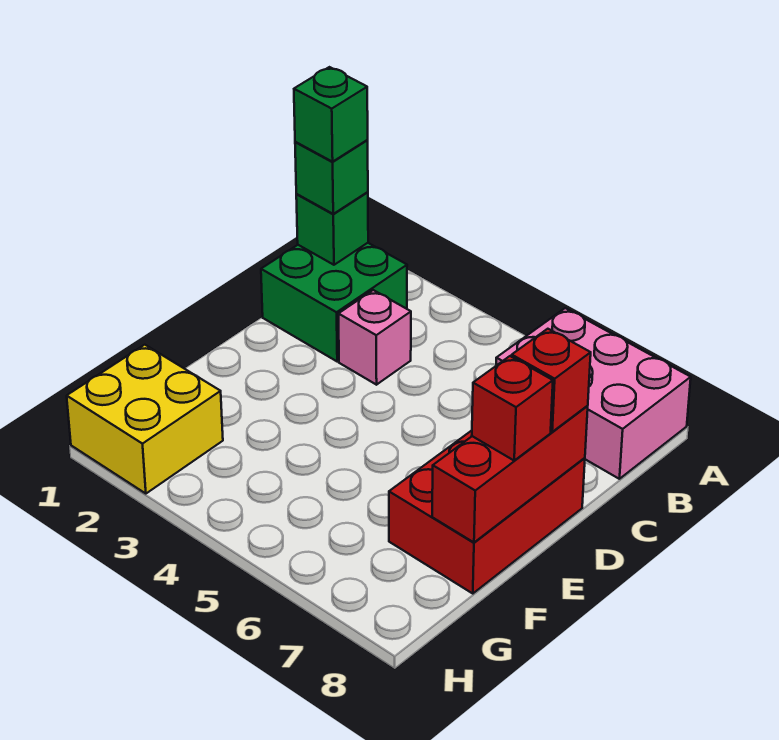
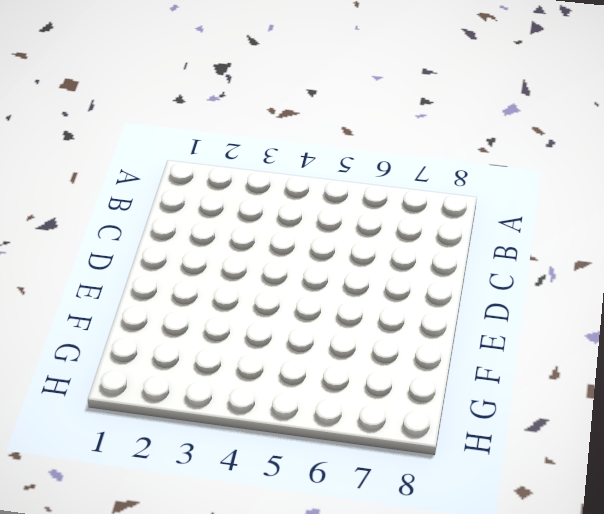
none -> pink 2x3 brick [496,308,691,479]
none -> green 2x2 brick [261,243,407,361]

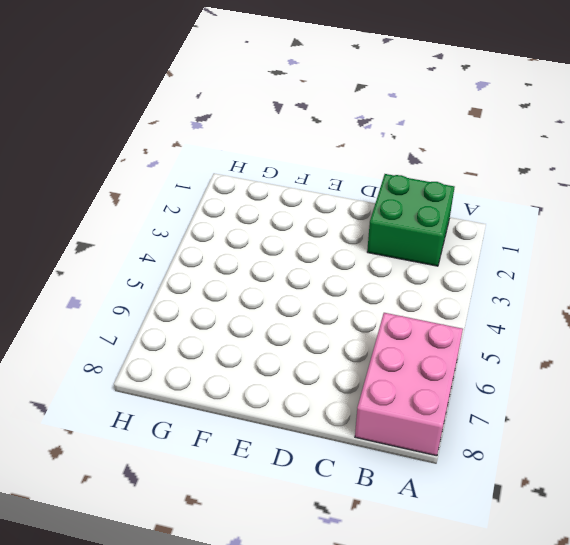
none -> pink 1x1 brick [338,290,411,385]
none -> red 2x3 brick [389,431,585,594]

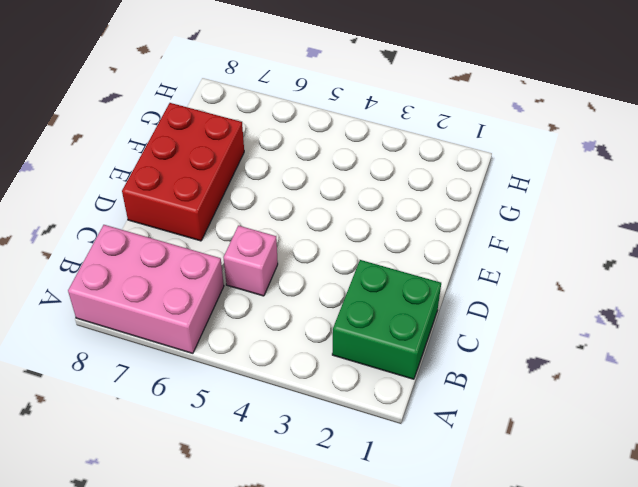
pink 1x1 brick [224,226,278,296] -> pink 1x1 brick moved to [338,290,411,385]
none -> yellow 2x2 brick [67,345,223,494]
none -> green 1x1 brick [296,192,368,265]

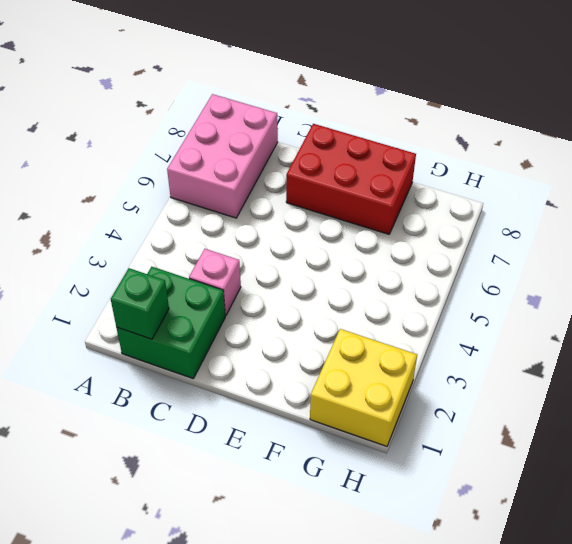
none -> red 1x3 brick [432,406,588,542]
none -> green 1x1 brick [295,140,368,214]

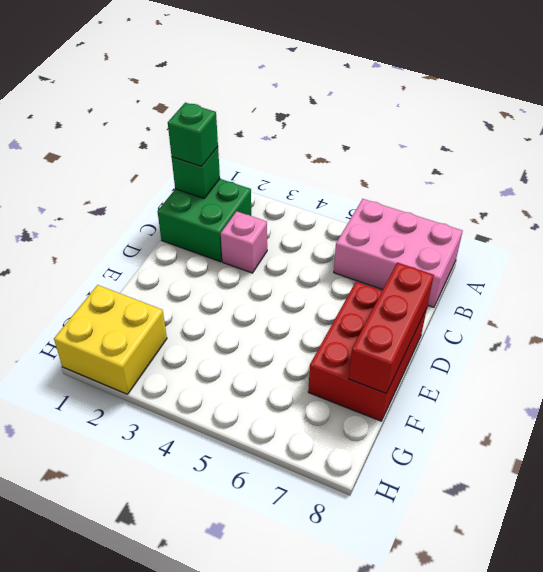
none -> red 1x1 brick [512,329,591,432]
none -> red 1x1 brick [472,356,553,460]

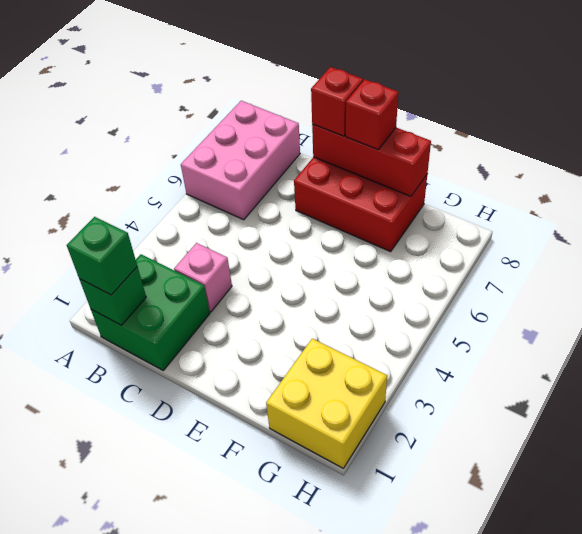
none -> green 1x1 brick [294,67,368,162]

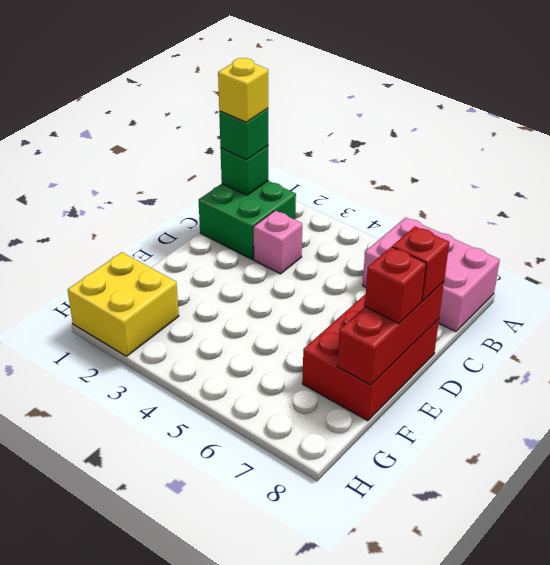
yellow 1x1 brick [218,58,268,122] -> green 1x1 brick [294,67,368,162]

